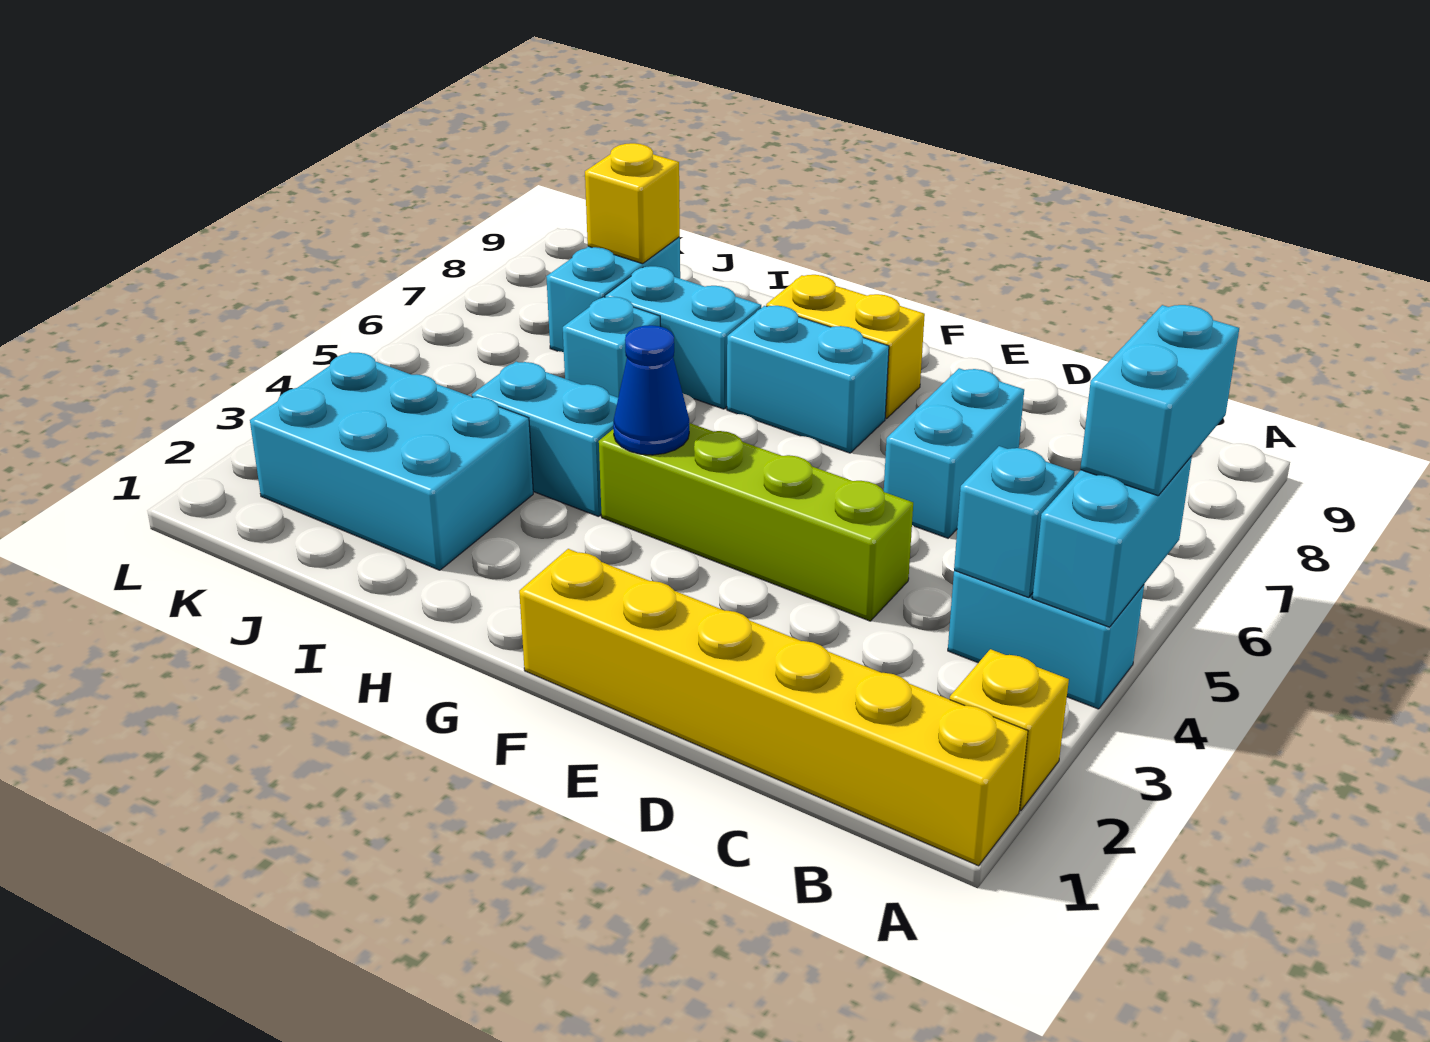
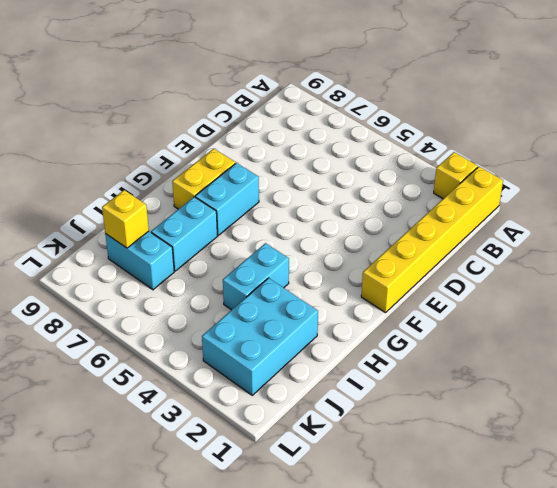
none -> cyan 1x2 brick [948,571,1144,709]
none -> lime 1x4 brick [599,423,913,621]
none -> cyan 1x2 brick [884,368,1024,538]

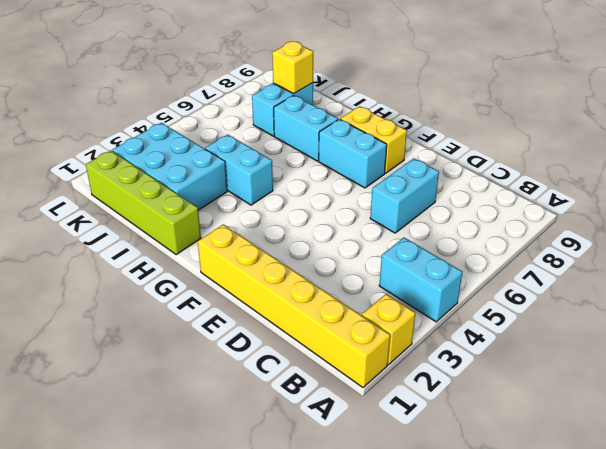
lime 1x4 brick [86,150,201,255] -> lime 1x4 brick moved to [599,423,913,621]
none -> cyan 1x1 brick [563,297,660,397]
none -> cyan 1x2 brick [1032,456,1192,627]
none -> cyan 1x1 brick [954,446,1074,597]

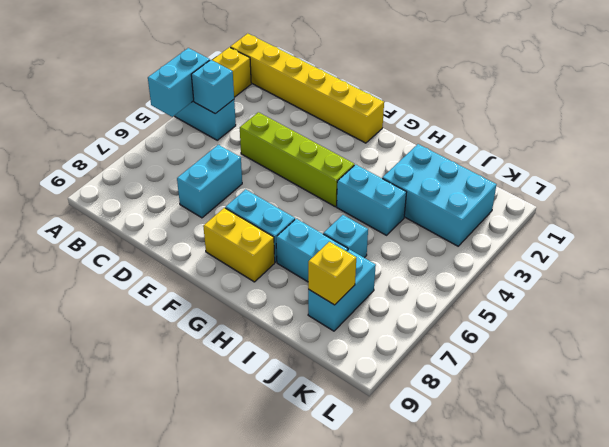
none -> blue 1x1 cone [613,325,689,455]
none -> cyan 1x2 brick [1080,305,1239,496]

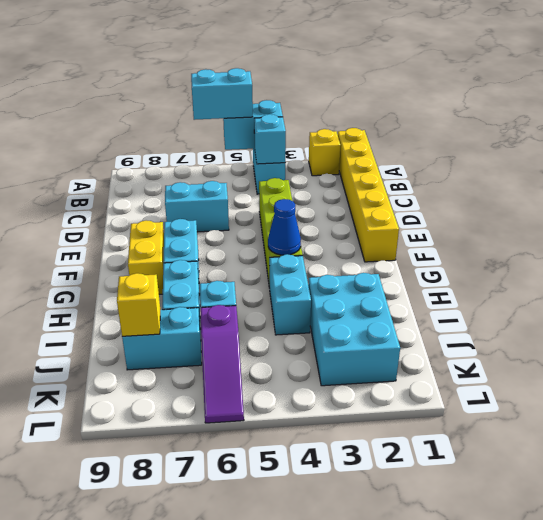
purple 1x3 slope [200,305,244,423] -> none

